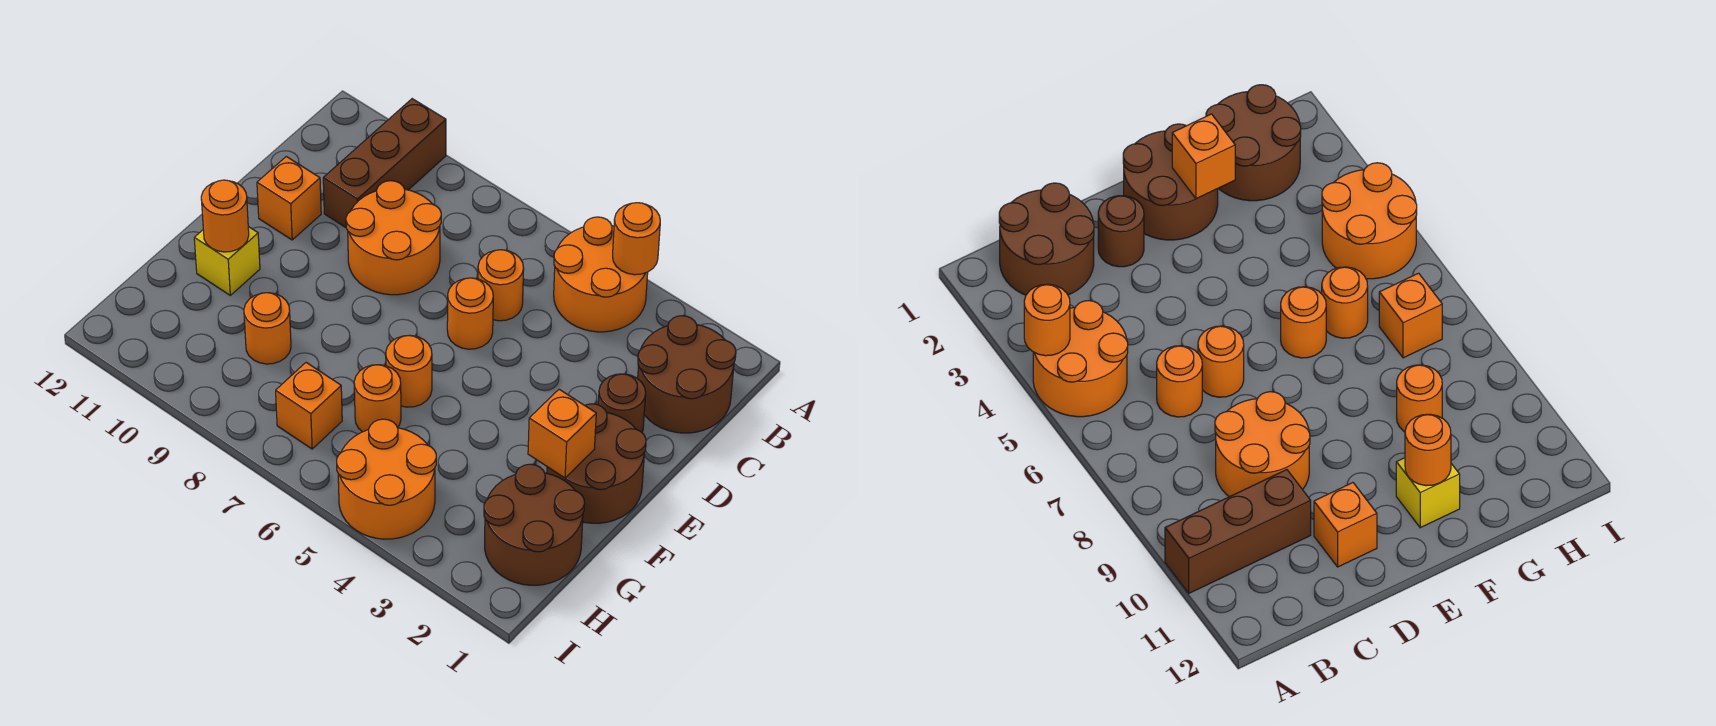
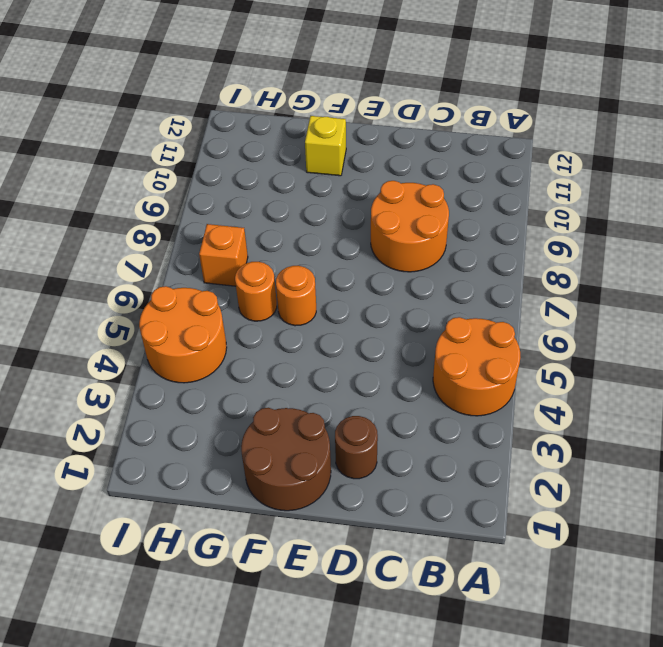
none -> brown 1x3 brick [323,99,446,227]
none -> brown 2x2 round brick [638,316,736,433]
none -> orange 1x1 round brick [478,250,524,321]

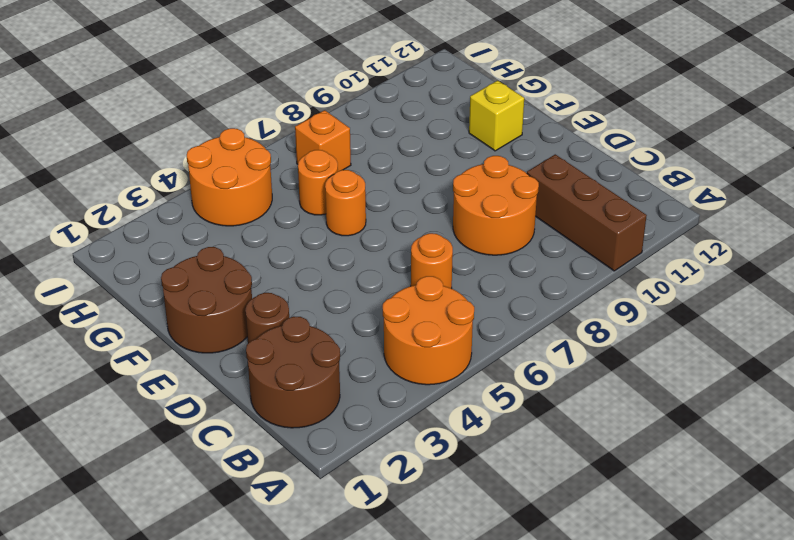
none -> orange 1x1 round brick [447,278,493,349]
none -> orange 1x1 brick [257,157,321,240]
none -> brown 2x2 round brick [484,464,585,585]

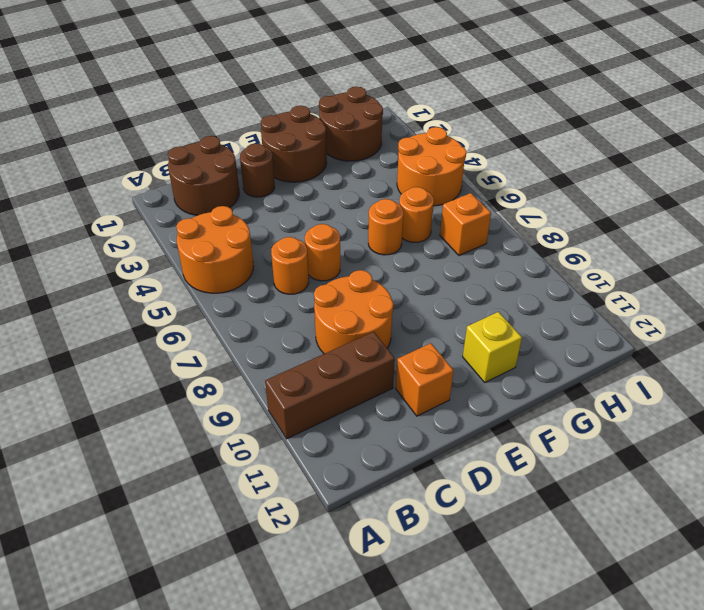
none -> orange 1x1 round brick [244,293,291,364]
none -> orange 1x1 round brick [613,203,660,275]
none -> orange 1x1 brick [528,389,596,478]

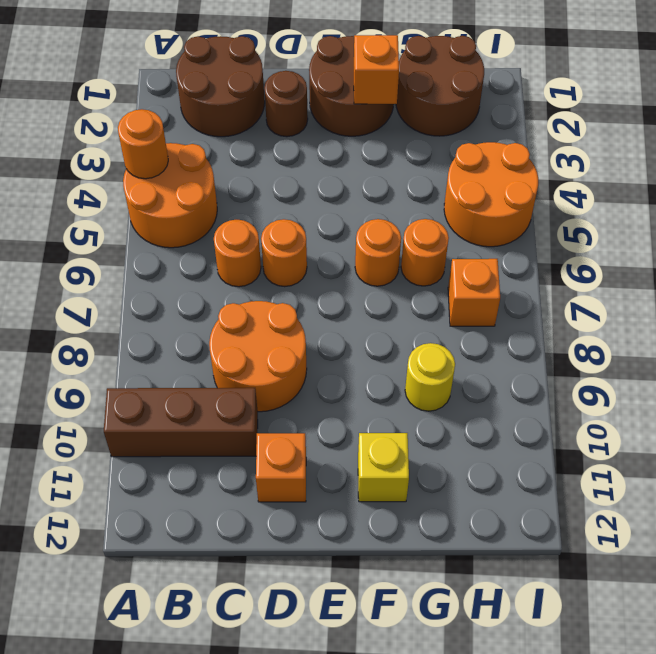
yellow 1x1 round brick [405,343,455,411] -> orange 1x1 round brick [244,293,291,364]
none -> orange 1x1 round brick [201,180,249,252]

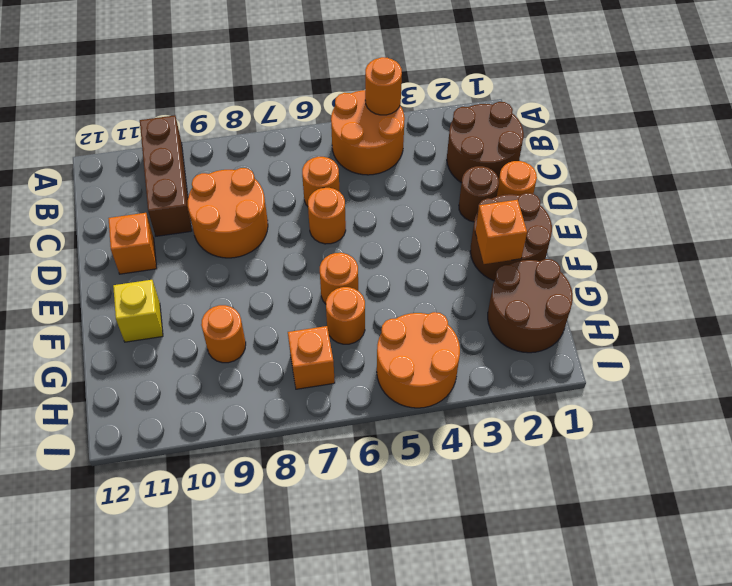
orange 1x1 round brick [497,161,537,196] -> orange 1x1 round brick moved to [201,180,249,252]

